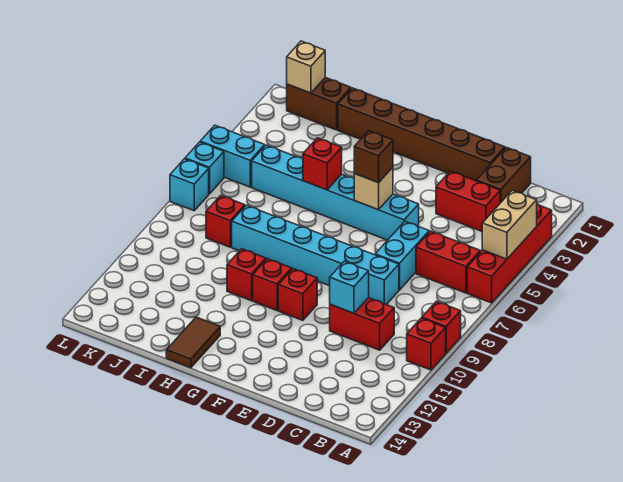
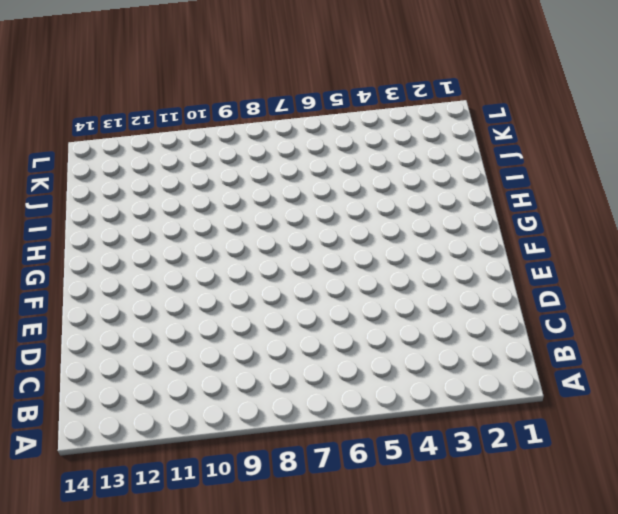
none -> red 1x4 brick [467,204,552,303]
none -> red 1x1 brick [422,301,461,353]
none -> red 1x1 brick [407,318,446,370]

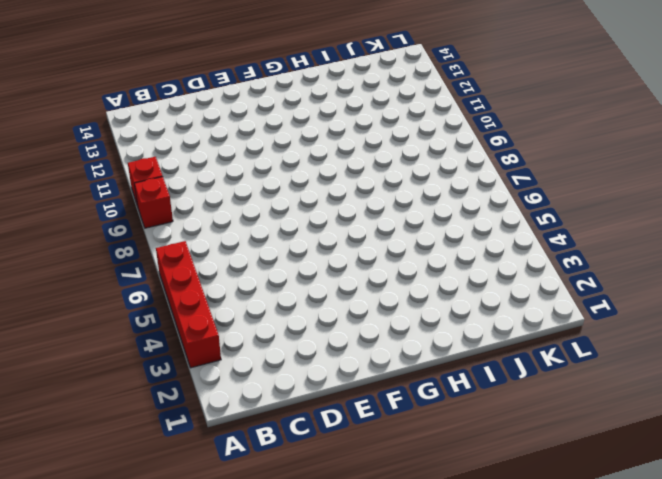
none -> red 1x2 brick [416,231,481,293]
none -> brown 1x2 brick [477,147,531,203]
none -> red 1x2 brick [436,171,500,231]

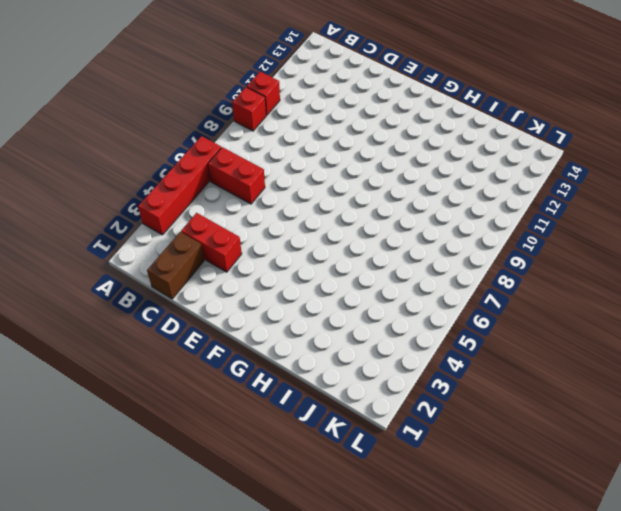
none -> red 1x2 brick [330,298,394,350]
none -> brown 1x6 brick [338,88,505,181]
none -> cyan 1x2 brick [375,221,429,290]

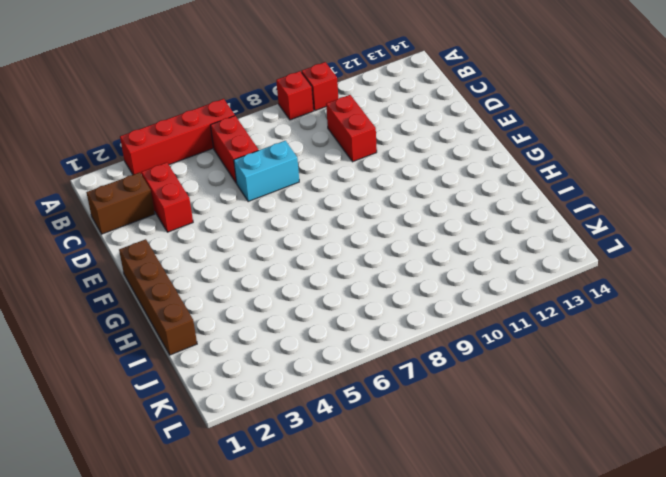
brown 1x4 brick [119,239,197,355] -> brown 1x6 brick [338,88,505,181]
none -> cyan 1x6 brick [232,205,399,305]
none -> cyan 1x6 brick [252,145,419,240]
none -> red 1x1 brick [278,269,317,321]

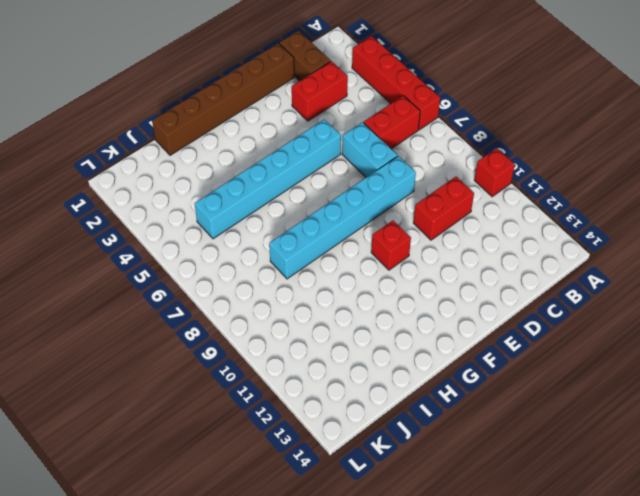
none -> red 1x1 brick [422,301,461,353]
none -> red 1x1 brick [253,259,292,310]
none -> red 1x1 brick [227,249,266,301]

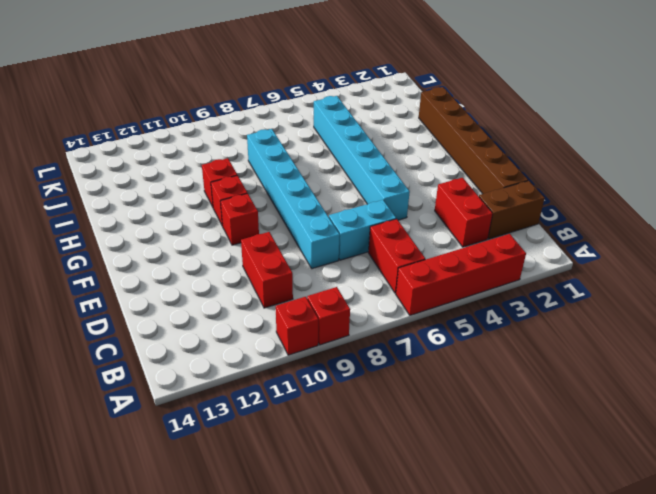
none -> brown 1x2 tile [166,317,220,368]
none -> brown 1x2 brick [287,78,351,130]
none -> red 1x1 brick [206,195,245,247]

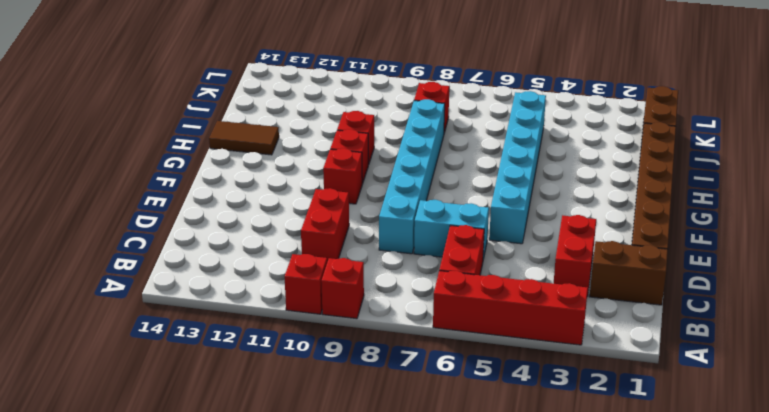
none -> cyan 1x2 brick [200,125,265,187]
none -> cyan 1x1 brick [185,142,224,194]
none -> cyan 1x1 brick [170,159,209,211]

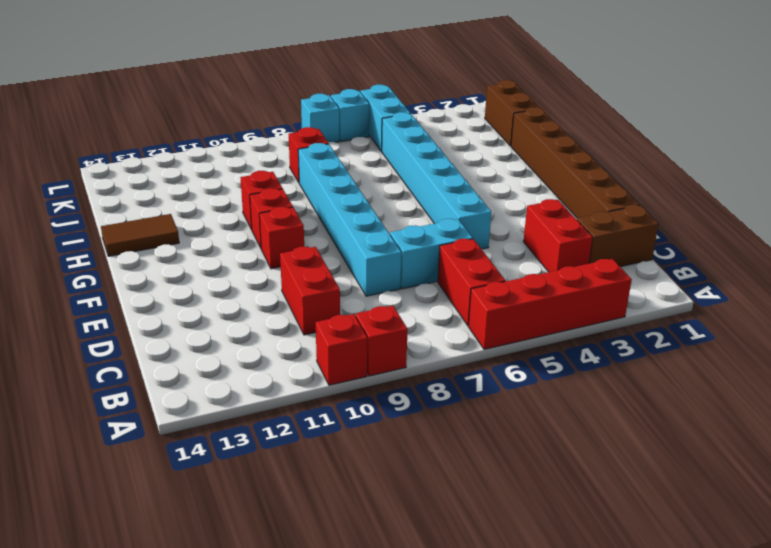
none -> tan 1x2 brick [482,190,537,259]
none -> cyan 1x1 brick [330,261,369,313]
none -> tan 1x1 brick [354,167,393,210]

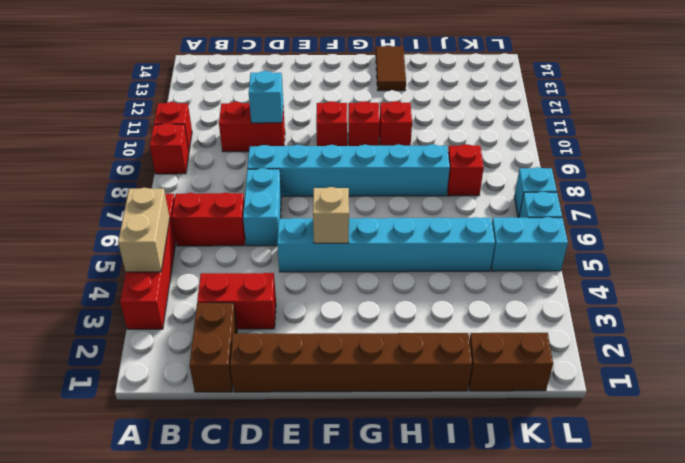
none -> red 1x1 brick [303,138,342,190]
none -> tan 1x1 brick [287,41,325,93]
none -> brown 1x1 brick [354,131,393,183]

